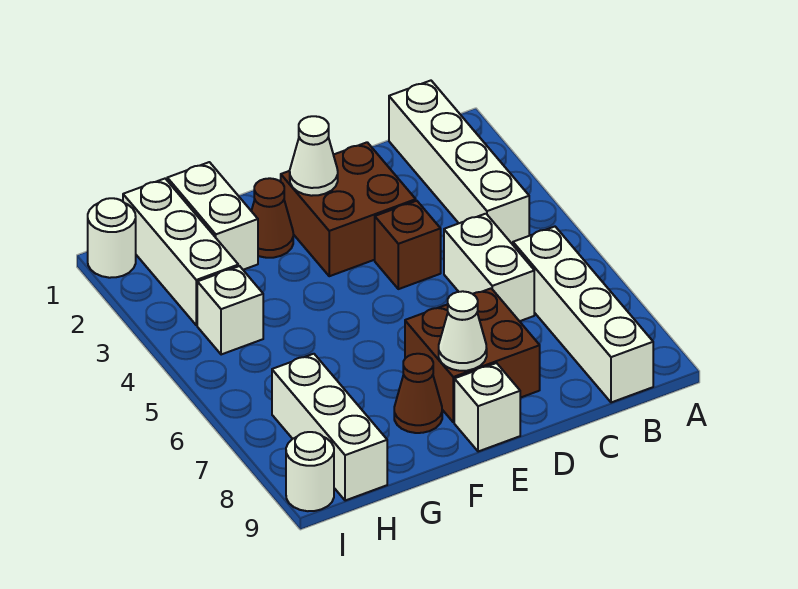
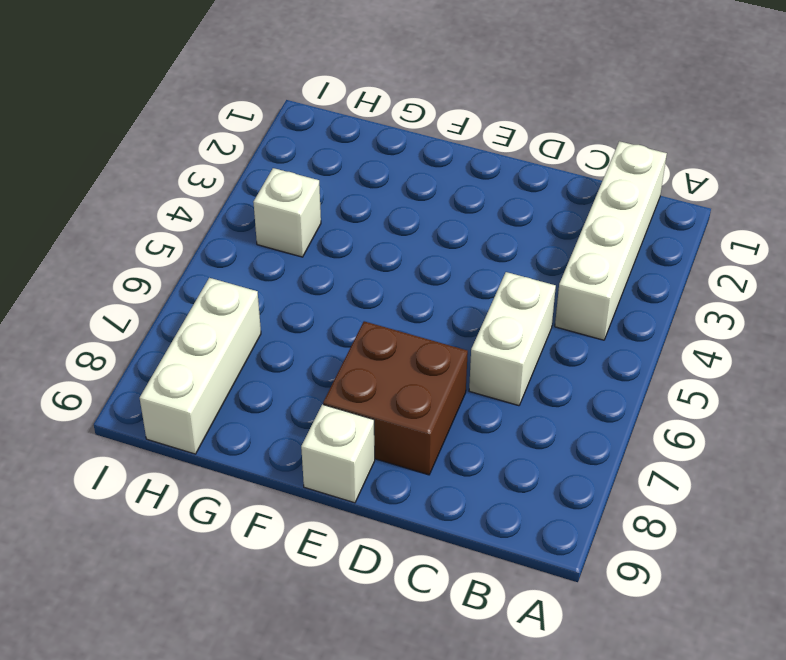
none -> white 1x4 brick [513,227,653,402]
none -> brown 2x2 brick [280,142,416,276]
none -> brown 1x1 brick [375,201,441,289]

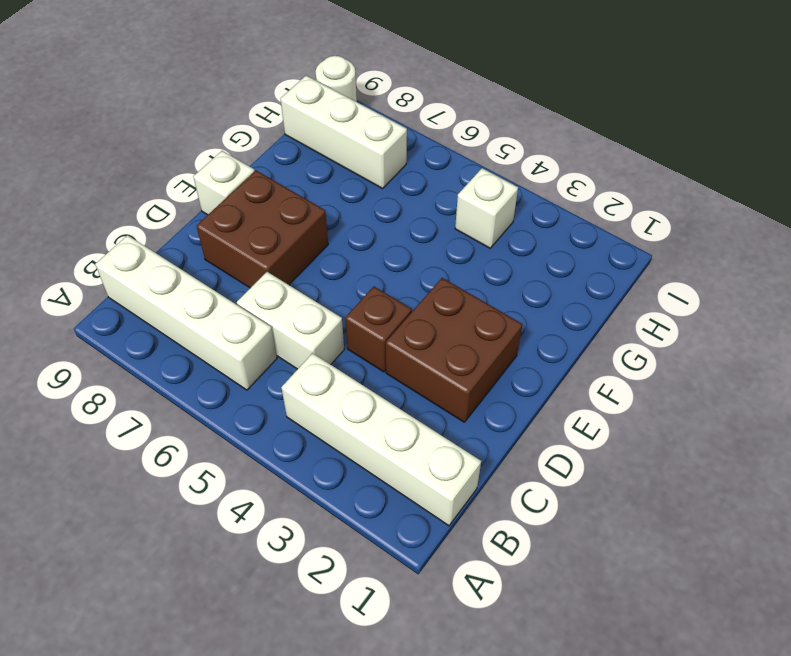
none -> brown 1x1 cone [252,178,293,258]
none -> brown 1x1 cone [394,354,442,433]
none -> white 1x2 brick [167,162,258,270]

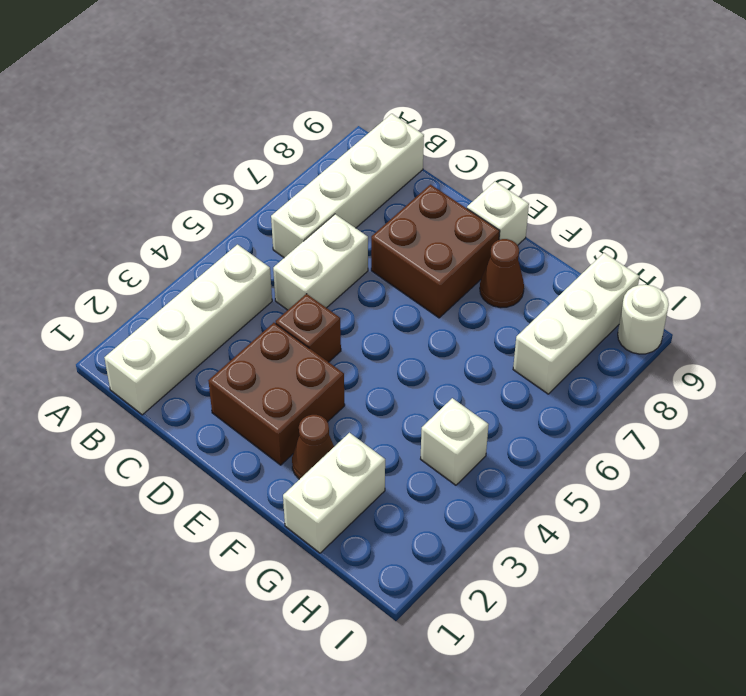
none -> white 1x3 brick [123,179,238,325]
none -> white 1x1 round brick [88,198,136,278]
none -> white 1x1 cone [290,116,338,196]

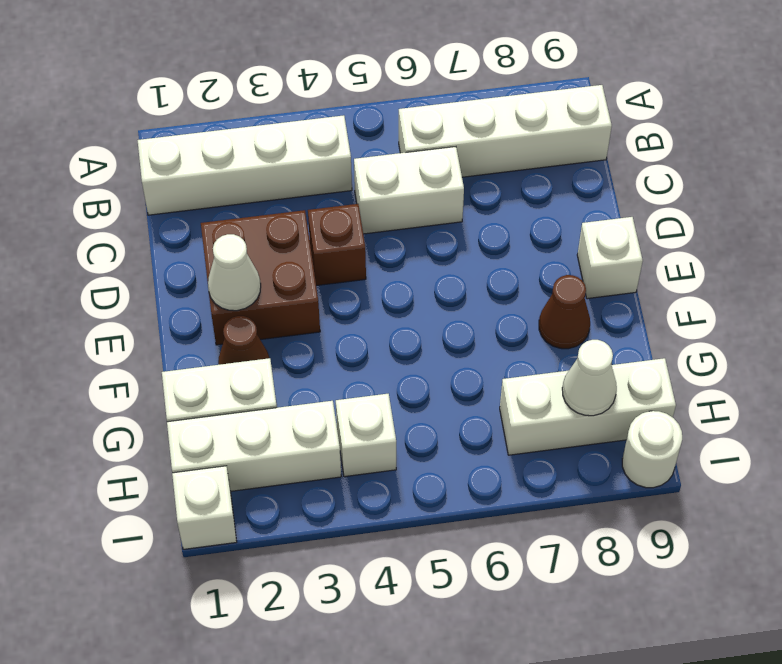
white 1x1 cone [562,340,617,416] -> white 1x1 cone moved to [439,291,487,371]
white 1x1 brick [172,466,237,549] -> white 1x1 round brick [88,198,136,278]
none -> brown 2x2 brick [405,288,540,422]

